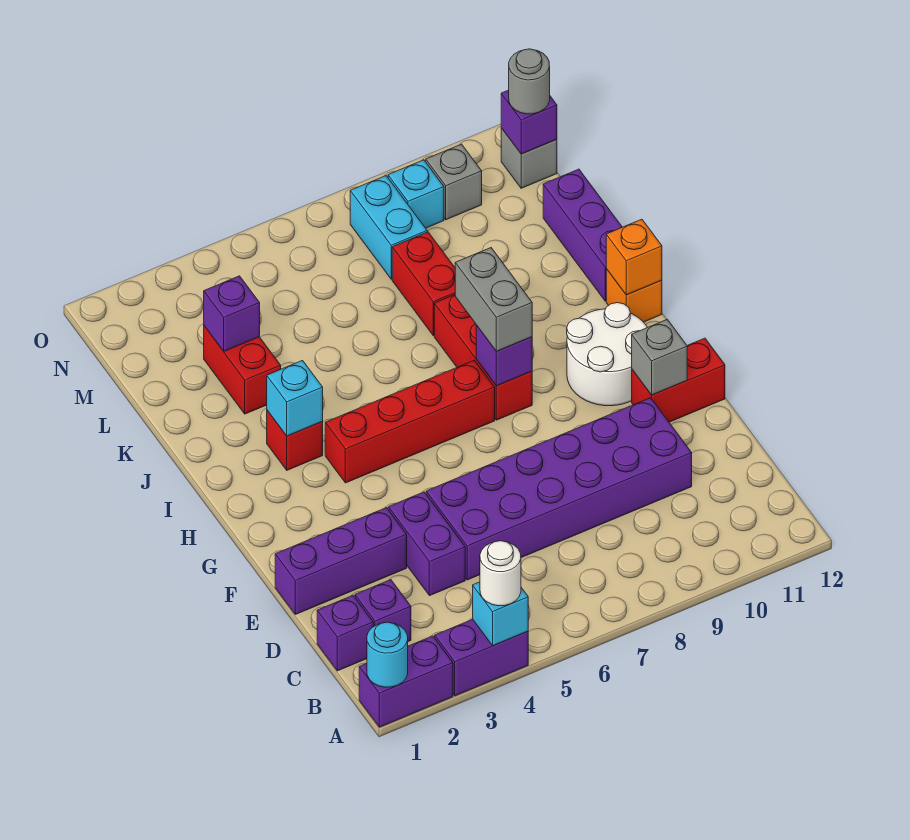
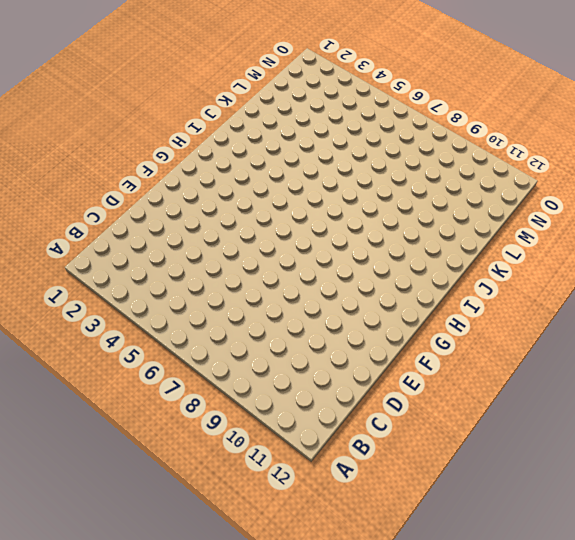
none -> purple 1x2 brick [359,636,453,727]
none -> purple 1x2 brick [435,619,528,696]
none -> purple 1x1 brick [317,595,373,671]
none -> purple 1x1 brick [355,580,411,641]

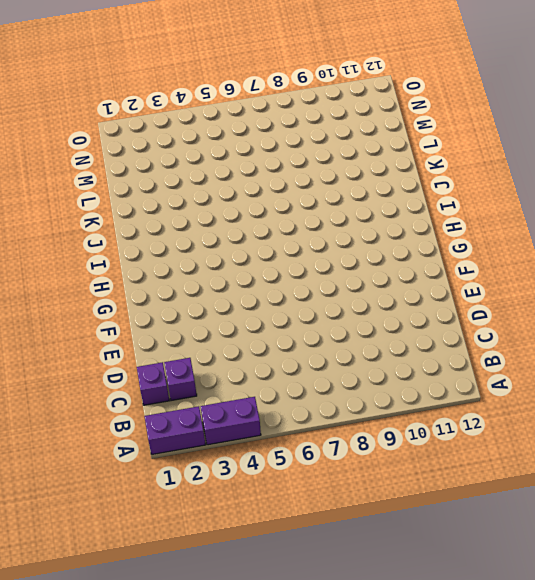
none -> purple 1x2 brick [388,492,465,596]
none -> purple 2x6 brick [426,398,692,580]
none -> purple 1x3 brick [275,508,407,614]
none -> red 1x2 brick [632,338,725,422]

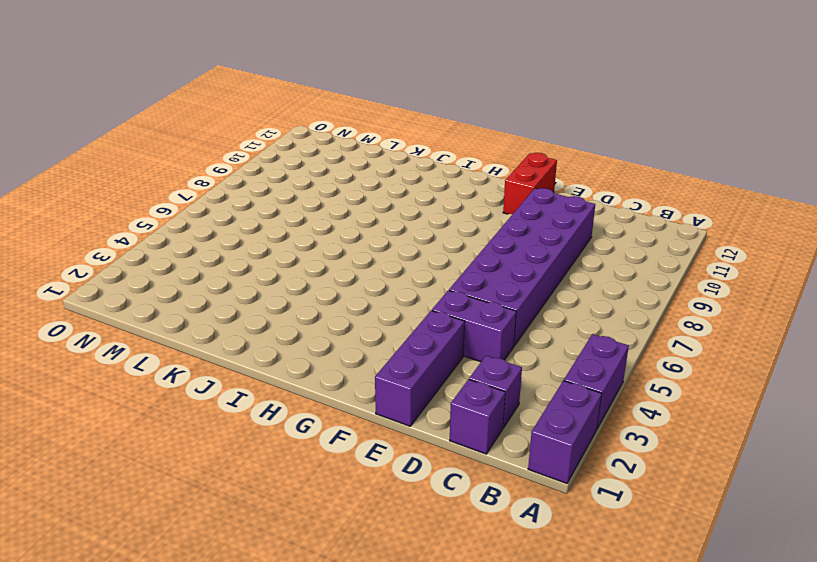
none -> white 2x2 round brick [567,303,647,406]
none -> red 1x4 brick [325,360,495,483]
none -> red 1x3 brick [434,295,532,420]
none -> red 1x1 brick [267,410,323,470]

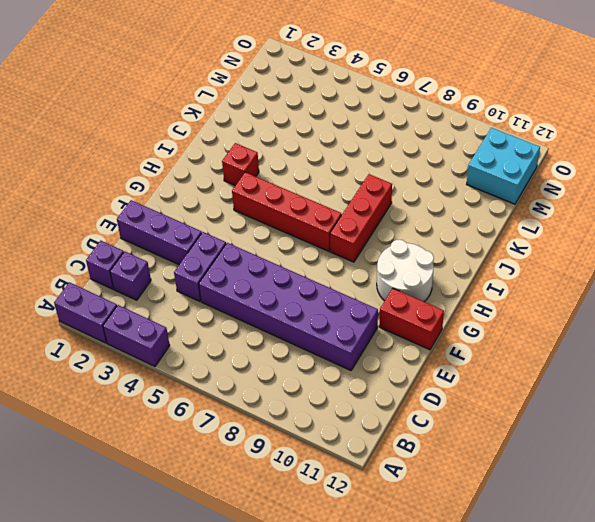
cyan 2x2 brick [467,128,540,204] -> grey 1x1 brick [501,128,557,188]
none -> orange 1x1 brick [606,269,662,322]
none -> purple 1x3 brick [543,169,622,301]
none -> red 1x2 brick [204,326,281,414]
none -> red 1x2 brick [392,232,455,336]

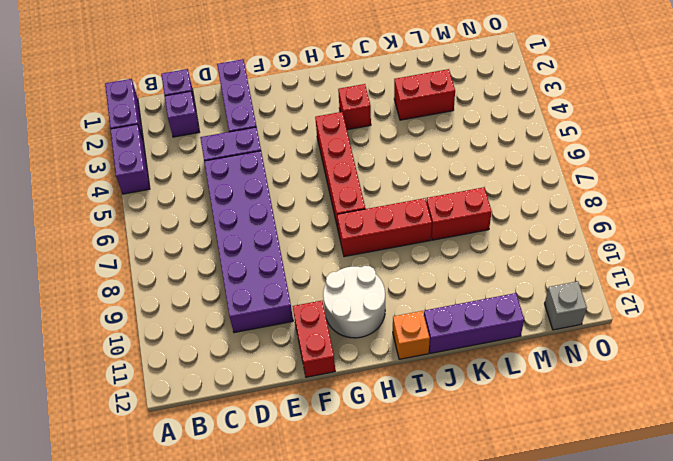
none -> cyan 1x2 brick [350,176,427,279]
none -> cyan 1x1 brick [388,160,444,228]
none -> grey 1x1 brick [426,144,482,220]
none -> cyan 1x1 round brick [367,622,408,687]

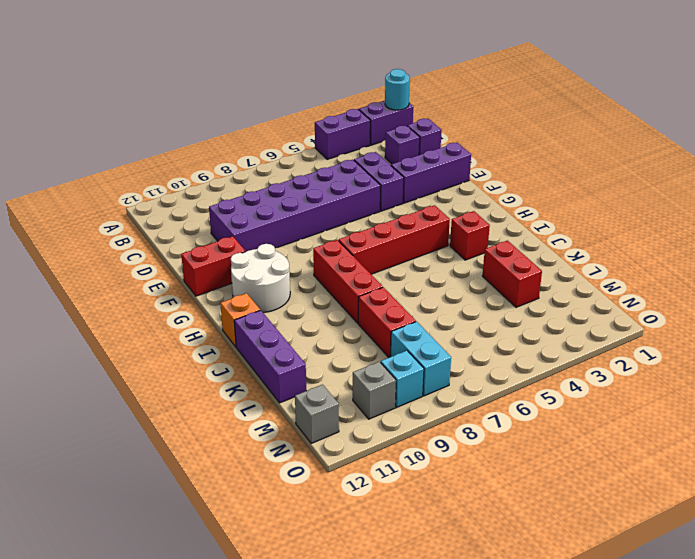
none -> cyan 1x1 brick [473,582,528,646]
none -> grey 1x1 brick [632,320,687,395]
none -> purple 1x1 brick [476,325,532,386]
none -> cyan 1x1 brick [267,361,323,436]

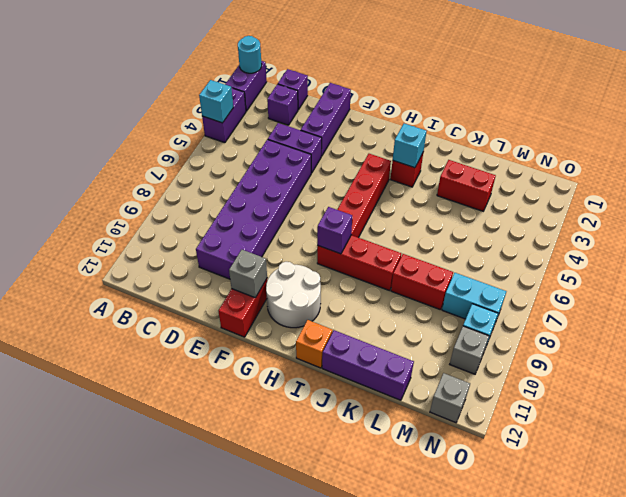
none -> orange 1x1 brick [606,219,662,295]
none -> purple 1x1 brick [204,276,260,351]
none -> purple 1x1 brick [501,90,557,154]
none -> white 1x1 round brick [480,541,521,606]

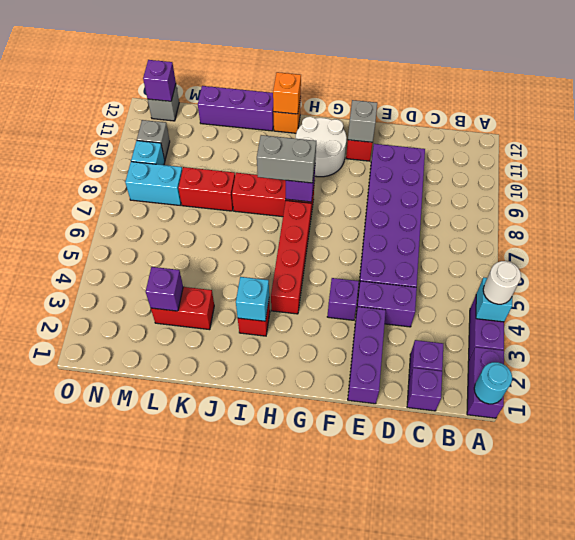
purple 1x1 brick [327,278,359,320] -> none
none -> grey 1x1 round brick [509,49,550,114]

